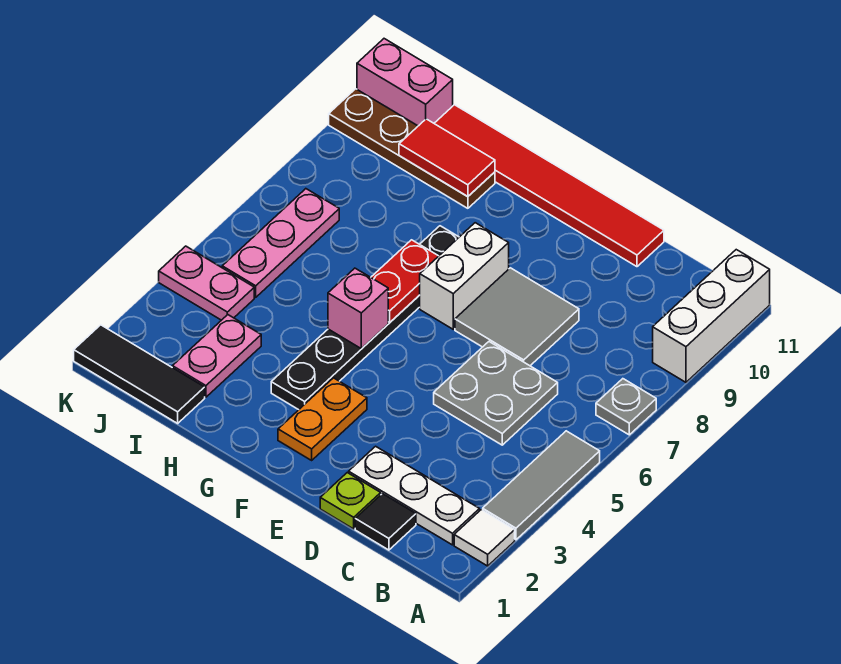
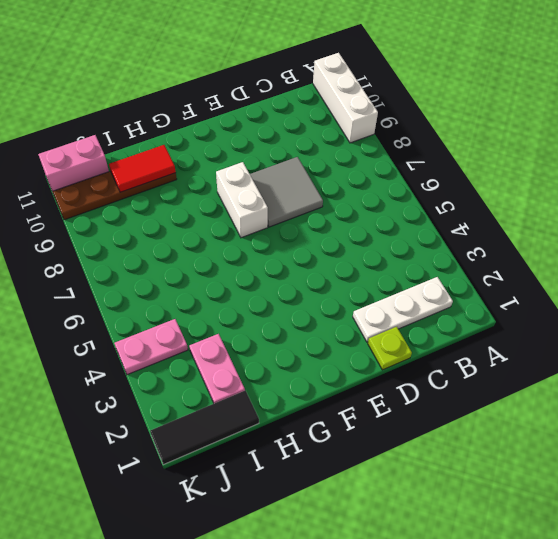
none -> white 1x1 tile [454,510,515,566]
none -> grey 1x3 tile [483,431,600,540]
none -> grey 1x1 plate [596,379,656,435]

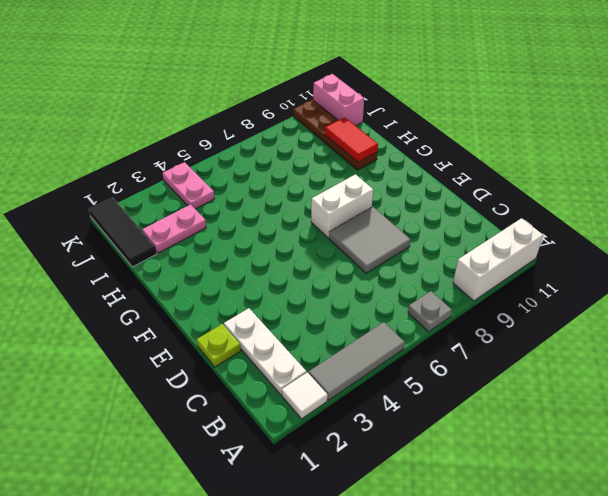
none -> black 1x1 tile [355,494,416,550]
none -> grey 2x2 plate [434,342,558,445]
none -> red 1x6 tile [434,105,664,267]

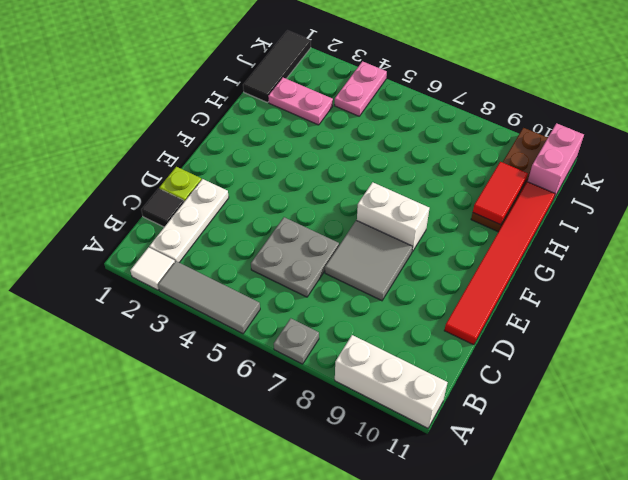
none -> orange 1x2 plate [278,378,367,460]
none -> black 1x6 plate [271,226,459,410]
none -> pink 1x3 plate [222,189,339,297]

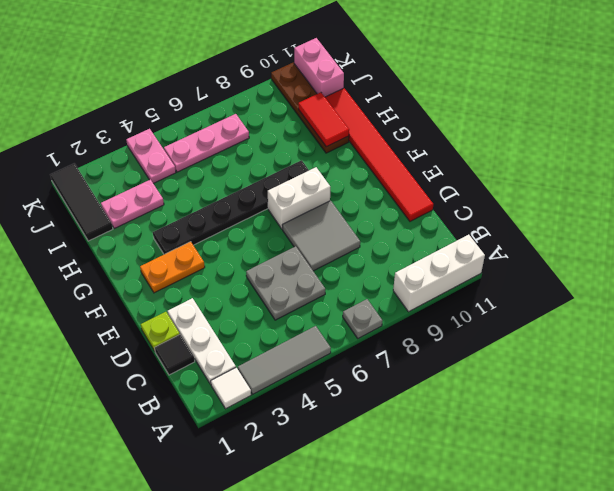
none -> pink 1x1 brick [328,268,388,349]
none -> red 1x2 plate [371,240,438,322]

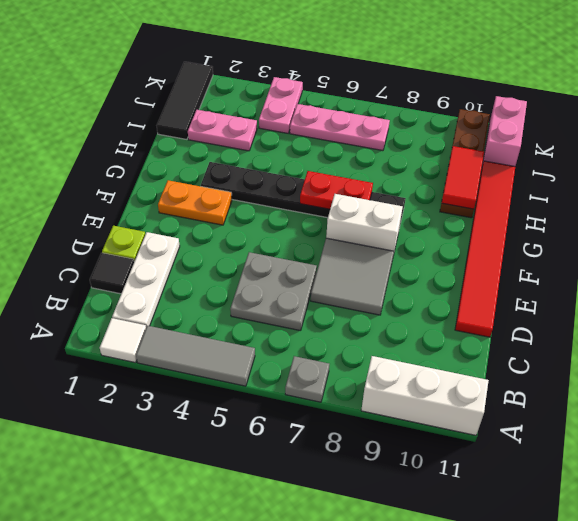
none -> pink 1x1 brick [328,268,388,349]

